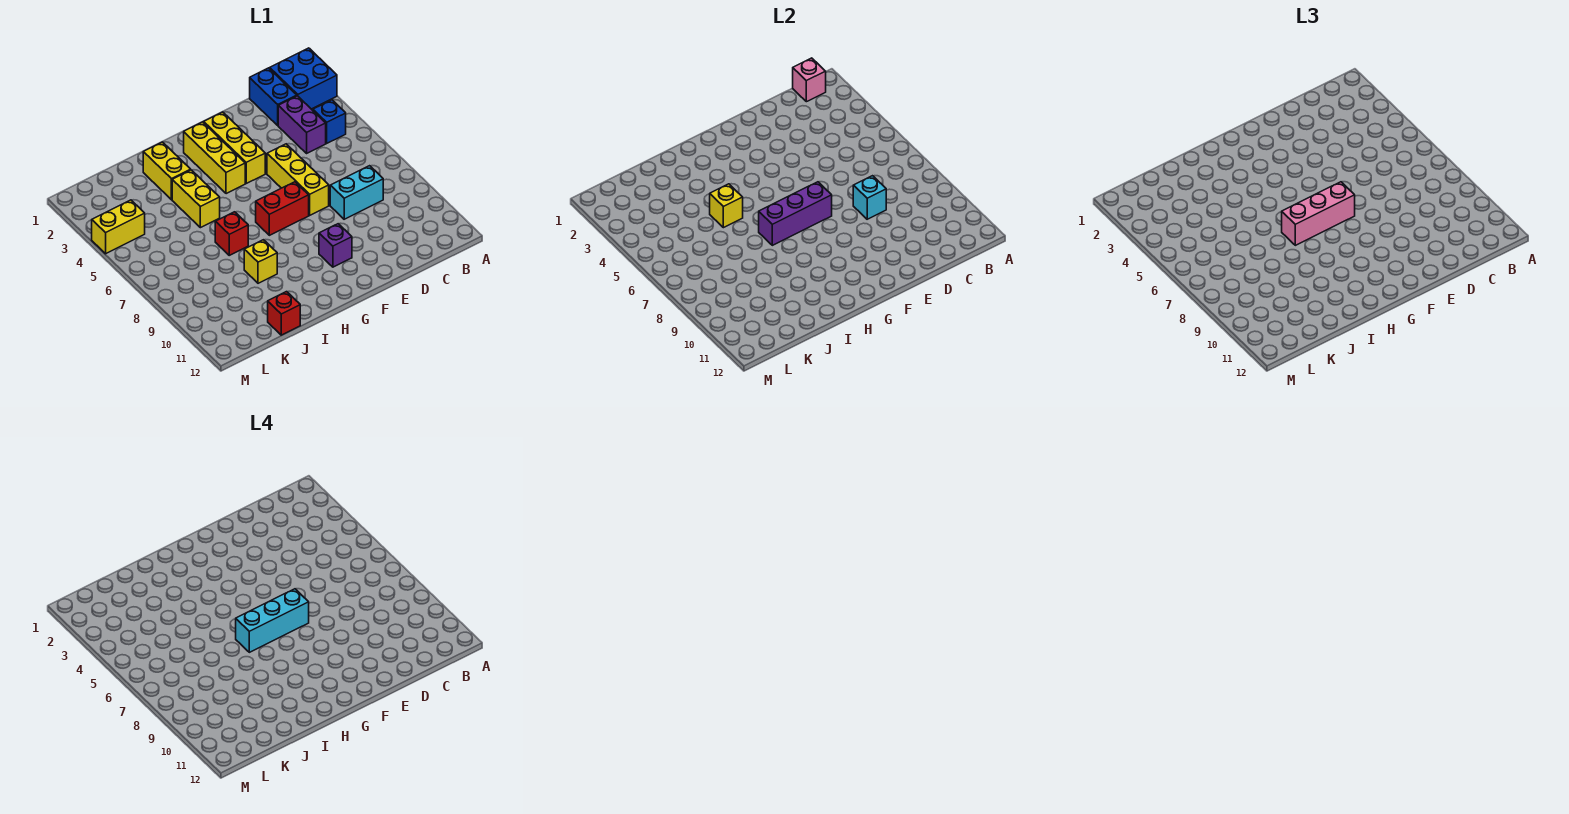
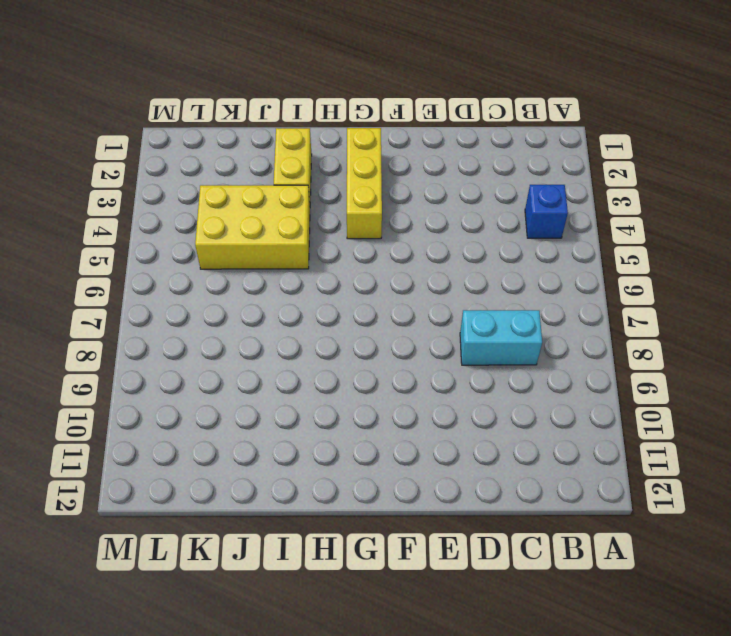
yellow 2x3 brick [195,185,310,269] -> yellow 1x2 brick [172,170,220,228]
none -> blue 2x2 brick [270,48,337,109]
none -> blue 1x2 brick [250,68,297,125]
none -> purple 1x2 brick [278,96,326,153]

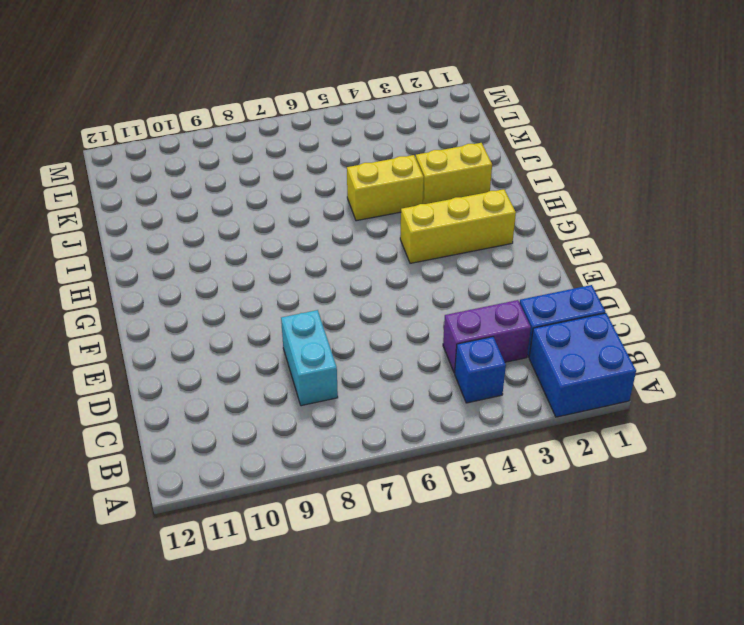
none -> yellow 1x3 brick [267,144,329,215]
none -> yellow 1x3 brick [203,112,265,183]
none -> red 1x2 brick [256,182,309,235]

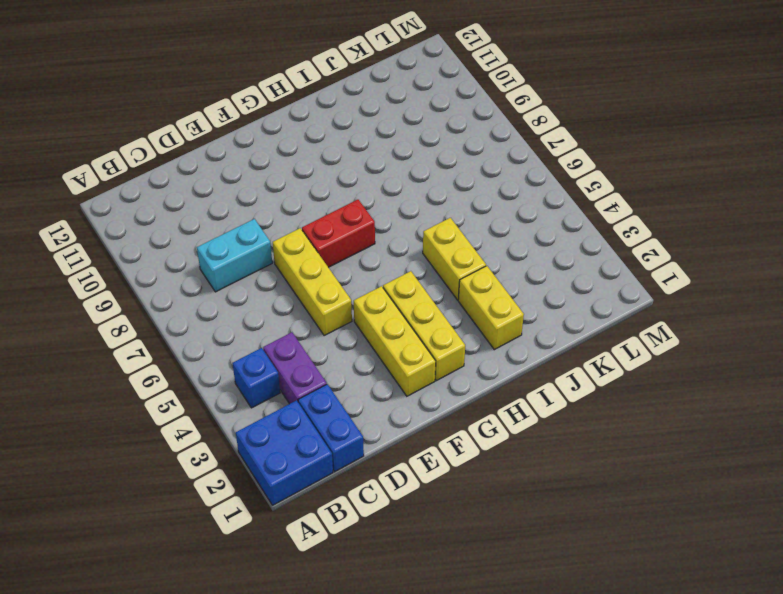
none -> purple 1x1 brick [319,224,352,267]
none -> red 1x1 brick [215,212,248,255]
none -> yellow 1x1 brick [244,240,277,283]

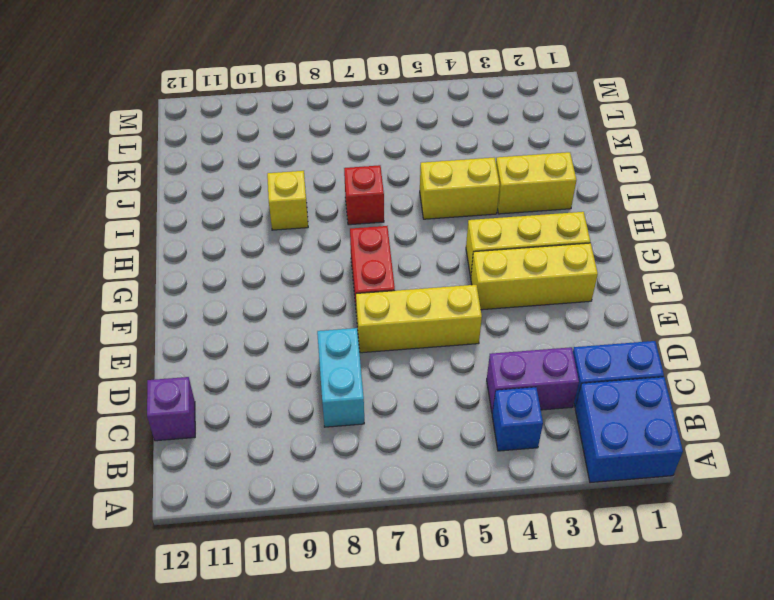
purple 1x1 brick [147,377,195,441] -> purple 1x1 brick moved to [319,224,352,267]
none -> red 1x1 brick [268,292,300,335]
none -> yellow 1x2 brick [92,200,145,254]
none -> pink 1x1 brick [793,58,826,102]

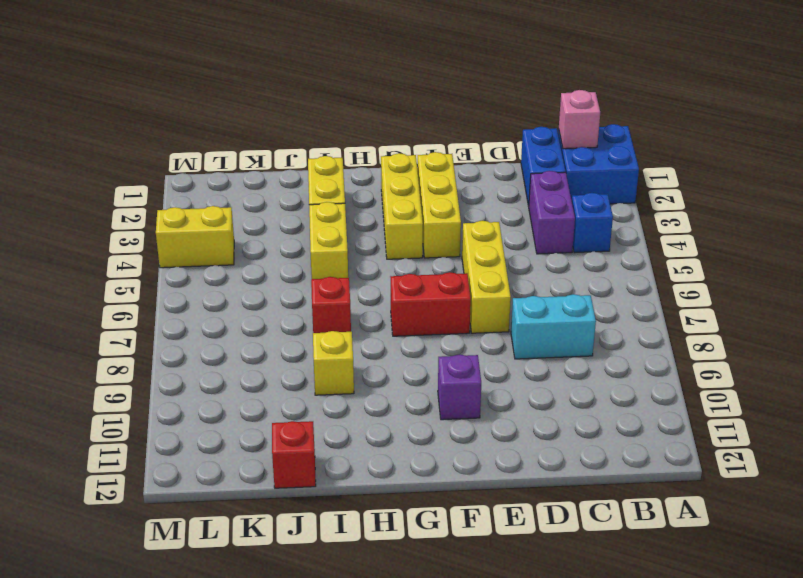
none -> cyan 1x1 brick [853,176,886,219]
none -> purple 1x3 brick [759,182,832,245]
none -> yellow 1x1 brick [710,184,743,228]

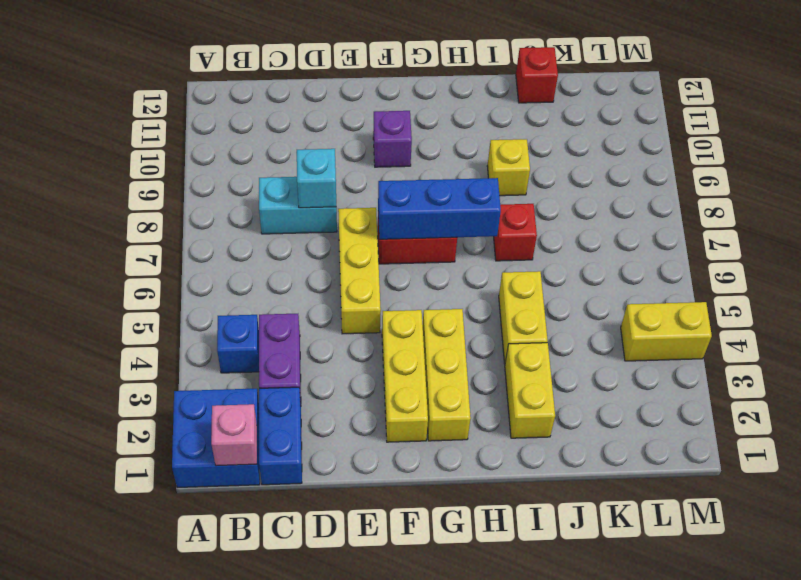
blue 1x3 brick [378,178,501,239] -> purple 1x3 brick [759,182,832,245]
none -> yellow 1x1 brick [710,184,743,228]
none -> pink 1x3 brick [1282,182,1355,245]
none -> cyan 1x3 brick [236,589,309,652]

